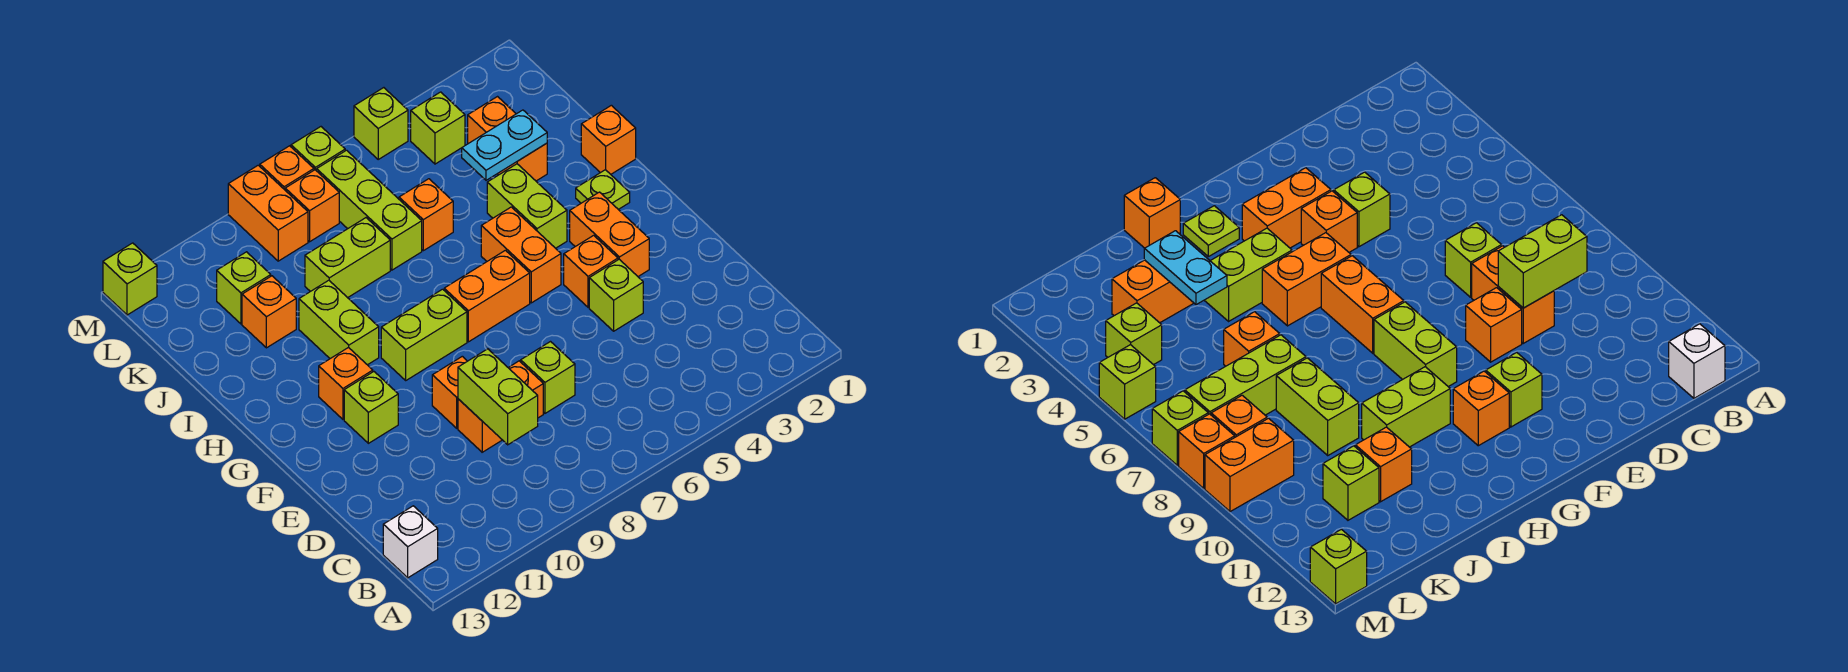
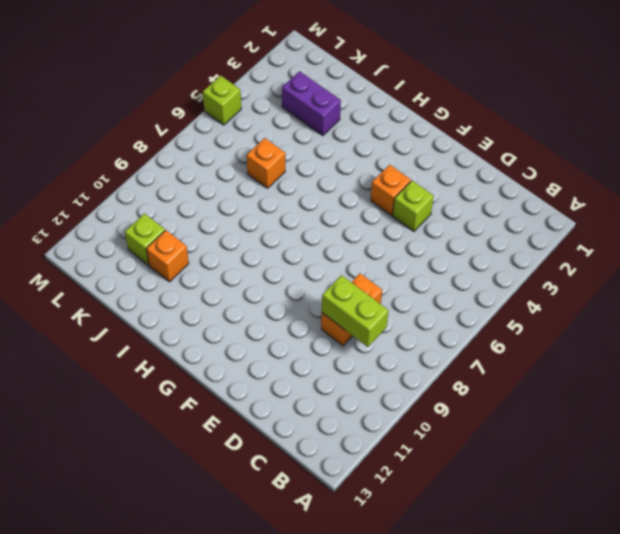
purple 1x2 brick [282,71,341,136] -> orange 1x2 brick [468,97,547,181]
none -> white 1x1 brick [383,506,438,578]
none -> lime 1x1 brick [521,342,575,413]
none -> orange 1x1 brick [432,356,467,428]
none -> orange 1x2 brick [570,192,649,276]

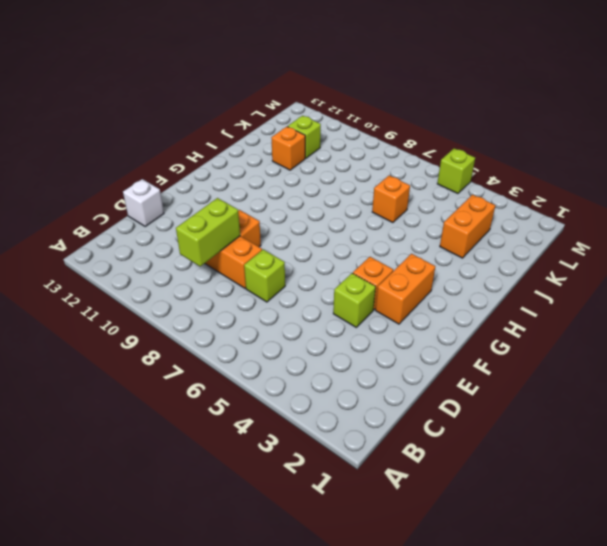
white 1x1 brick [123,179,164,226] -> white 1x1 brick moved to [383,506,438,578]
none -> lime 1x1 brick [344,372,398,443]
none -> orange 1x2 brick [481,207,561,303]
none -> orange 1x2 brick [444,250,530,342]
none -> lime 1x2 brick [381,289,467,380]

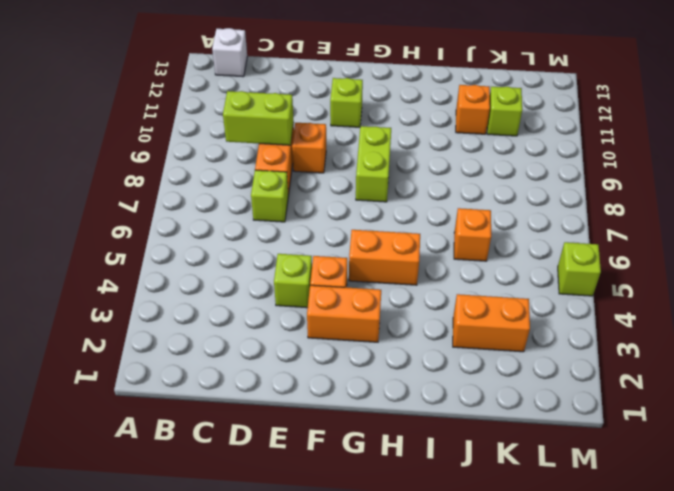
none -> orange 1x2 brick [444,250,530,342]
none -> orange 1x1 brick [319,347,373,419]
none -> lime 1x1 plate [576,170,630,209]
none -> lime 1x2 brick [487,164,567,248]

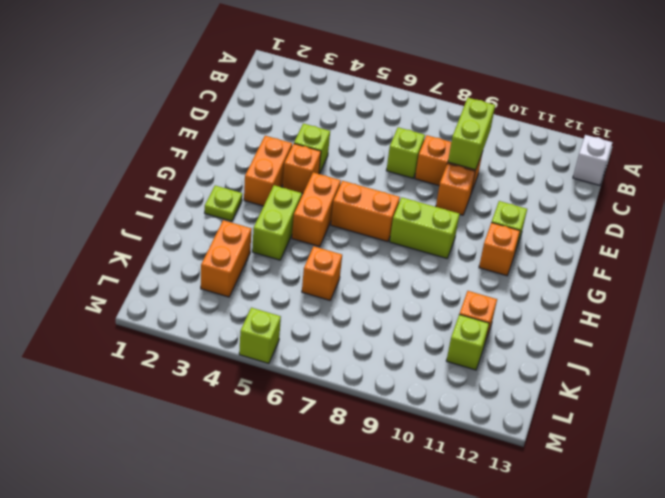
none -> lime 1x2 brick [299,280,379,365]
none -> orange 1x1 brick [581,105,636,174]
none -> lime 1x3 brick [317,150,422,270]
none -> lime 1x2 brick [305,218,390,298]

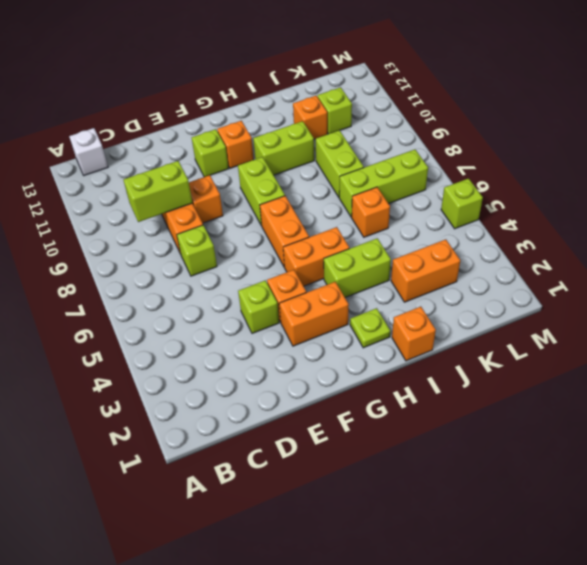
none -> lime 1x1 brick [411,92,465,164]
none -> orange 1x1 brick [285,170,339,242]
none -> orange 1x2 brick [228,165,308,261]
none -> lime 1x1 brick [291,127,345,171]

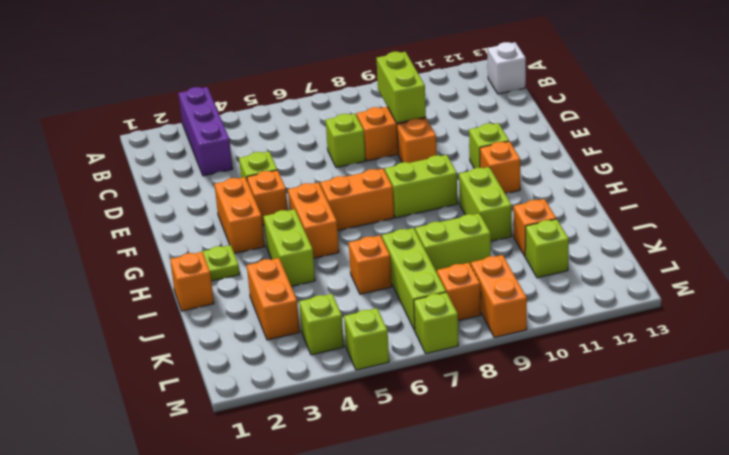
purple 1x3 brick [178,87,233,176] -> none
none -> orange 1x1 brick [260,146,314,190]
none -> lime 1x1 brick [103,243,157,315]
none -> cyan 1x2 plate [462,110,547,180]

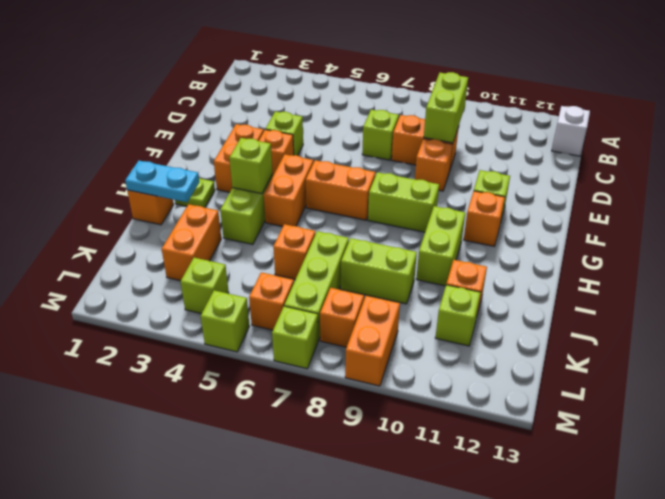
lime 1x1 brick [229,138,272,194] -> lime 1x1 brick moved to [103,243,157,315]
cyan 1x2 plate [125,161,199,202] -> cyan 1x2 plate moved to [462,110,547,180]
orange 1x1 brick [249,272,294,330] -> orange 1x1 brick moved to [260,146,314,190]

